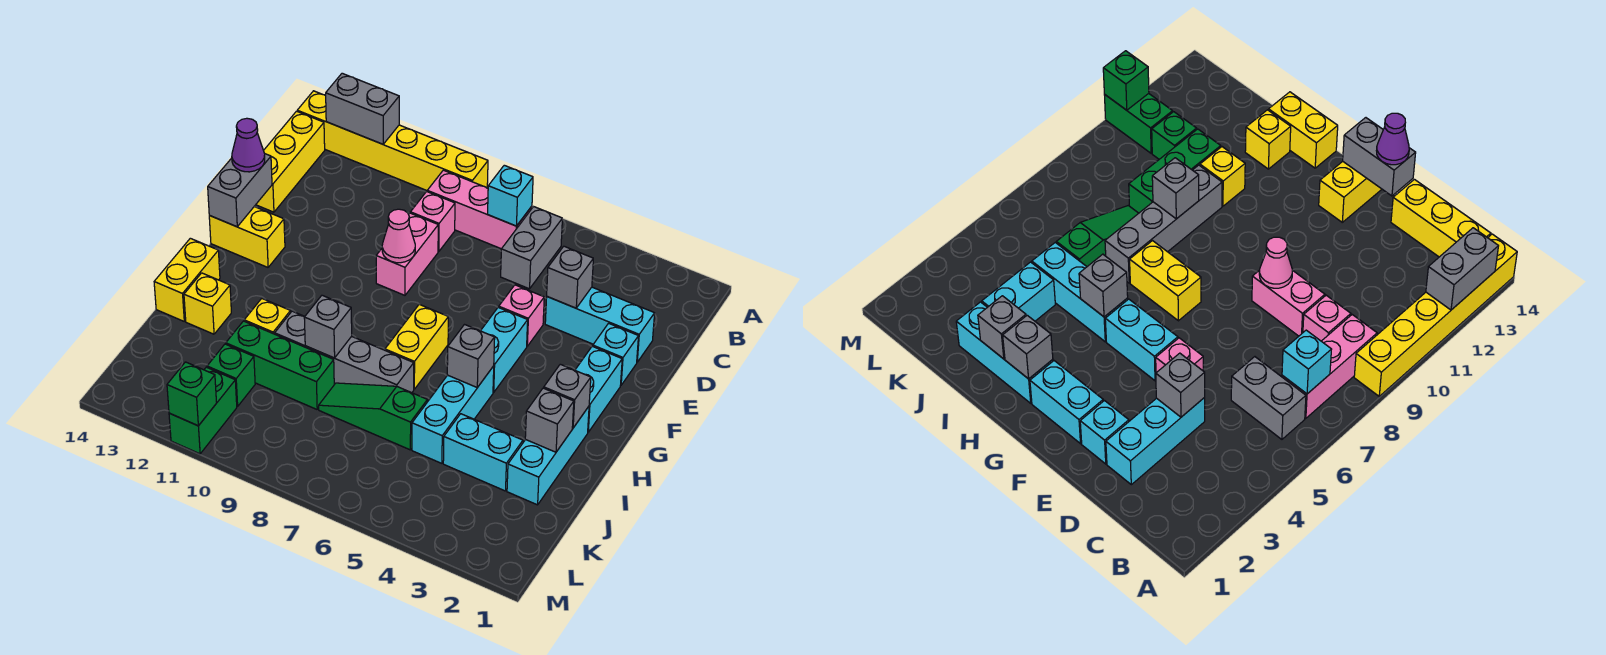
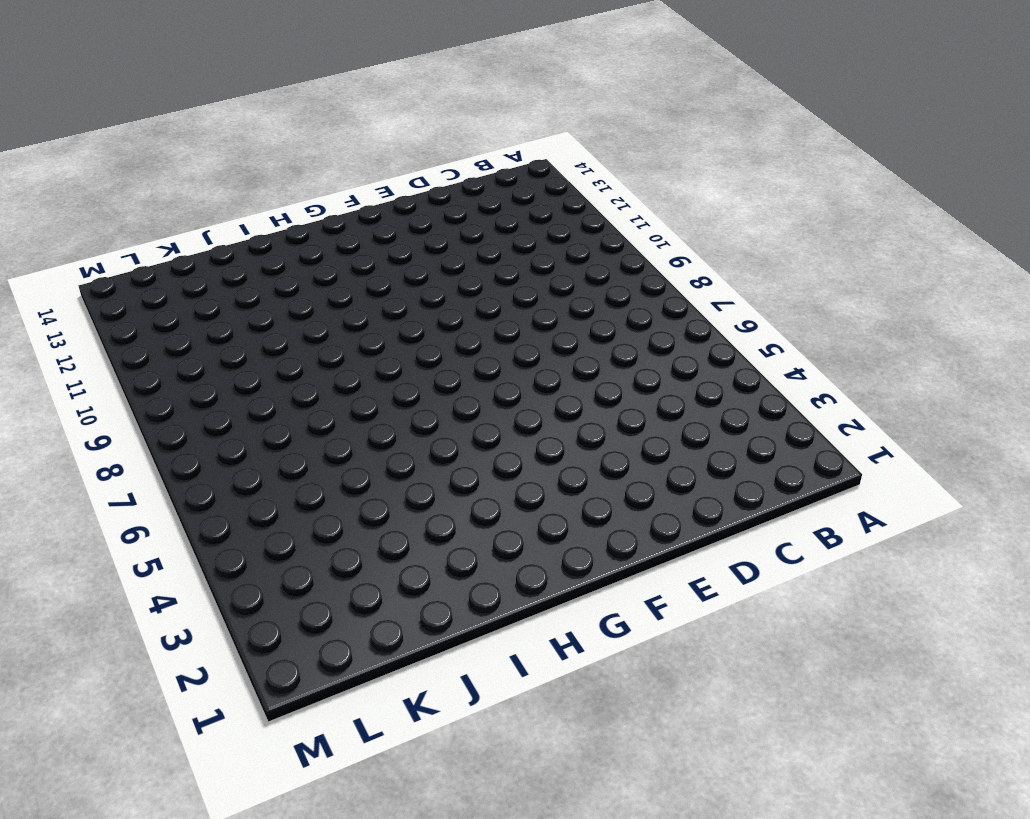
none -> yellow 1x6 brick [297,91,488,190]
none -> grey 1x2 brick [501,206,562,289]
none -> pink 1x3 brick [427,170,532,249]
none -> yellow 1x3 brick [256,111,325,212]

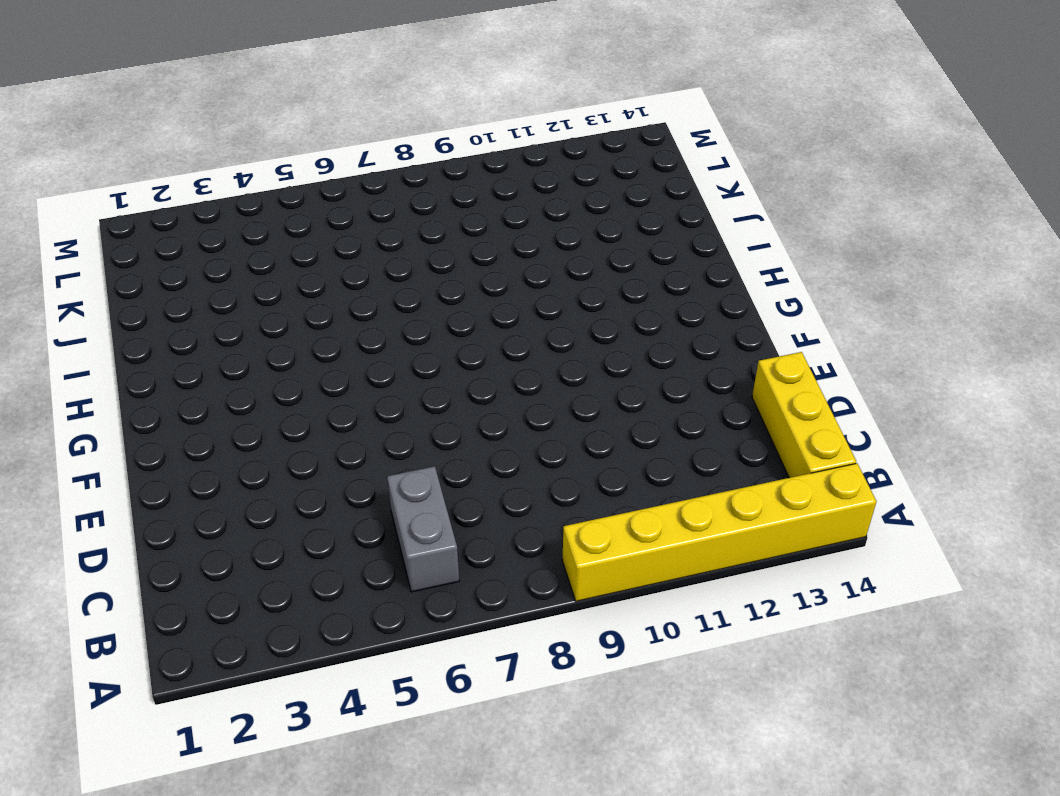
none -> pink 1x3 brick [427,170,532,249]
none -> pink 1x1 brick [410,192,455,252]
none -> cyan 1x3 brick [545,287,655,362]
none -> pink 1x2 brick [376,213,438,295]

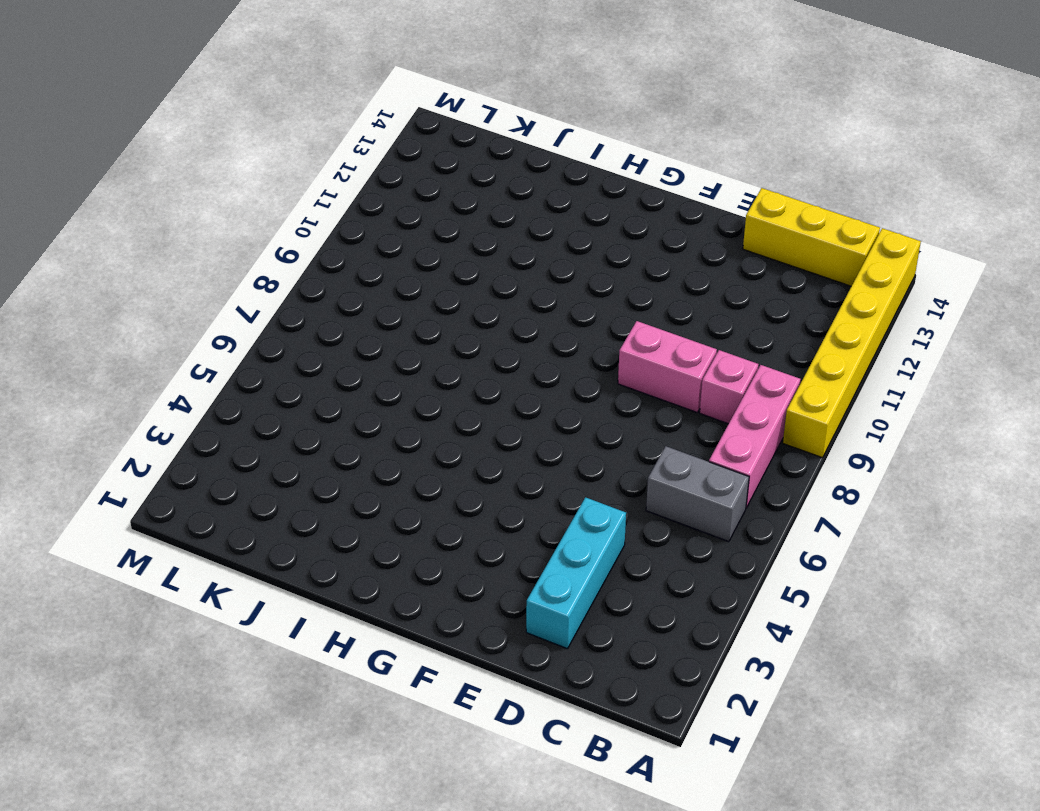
none -> cyan 1x1 brick [593,323,638,385]
none -> pink 1x1 brick [499,285,544,346]
none -> cyan 1x2 brick [575,346,622,432]
none -> cyan 1x2 brick [481,307,528,392]

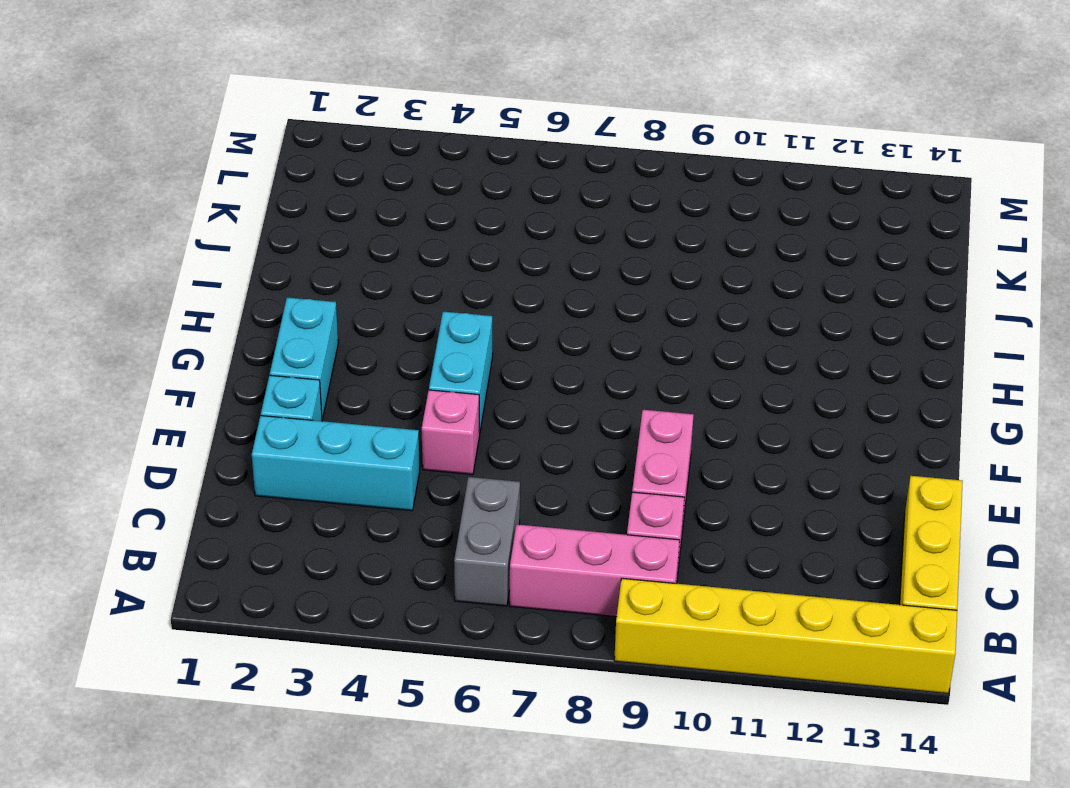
none -> yellow 1x2 brick [209,206,285,267]
none -> yellow 1x2 brick [385,304,448,389]
none -> cyan 1x3 brick [507,407,589,505]
none -> cyan 1x3 brick [412,366,494,463]

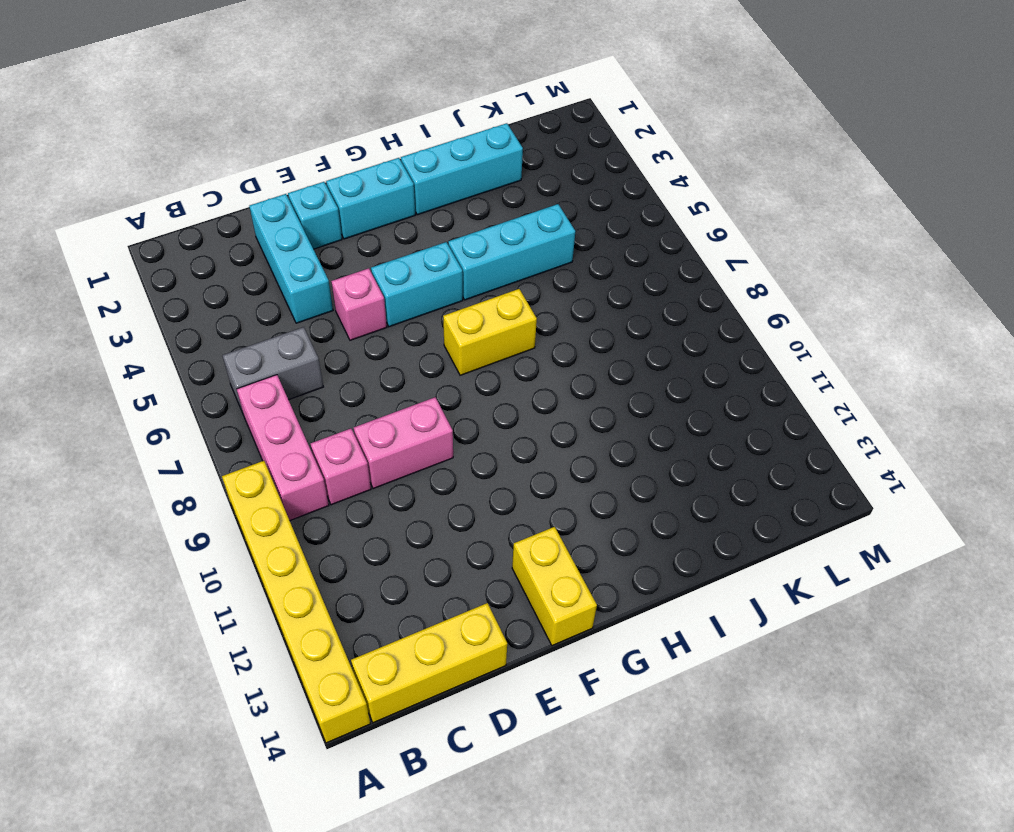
none -> yellow 1x2 brick [154,238,220,321]
none -> grey 1x4 brick [275,311,414,393]
none -> yellow 1x1 brick [244,299,291,334]
none -> yellow 1x1 brick [184,273,231,334]

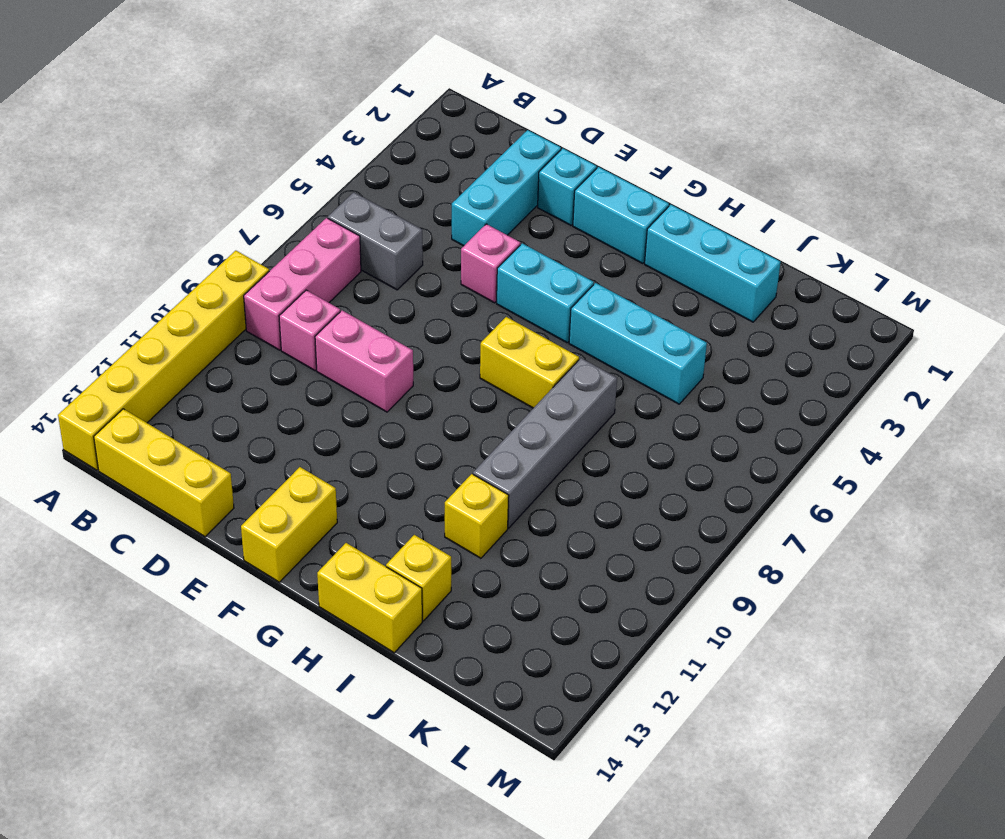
none -> cyan 1x2 brick [443,414,523,491]
none -> green 1x3 slope [319,383,427,450]
none -> green 1x3 brick [226,321,334,409]
none -> green 1x1 brick [207,344,255,406]

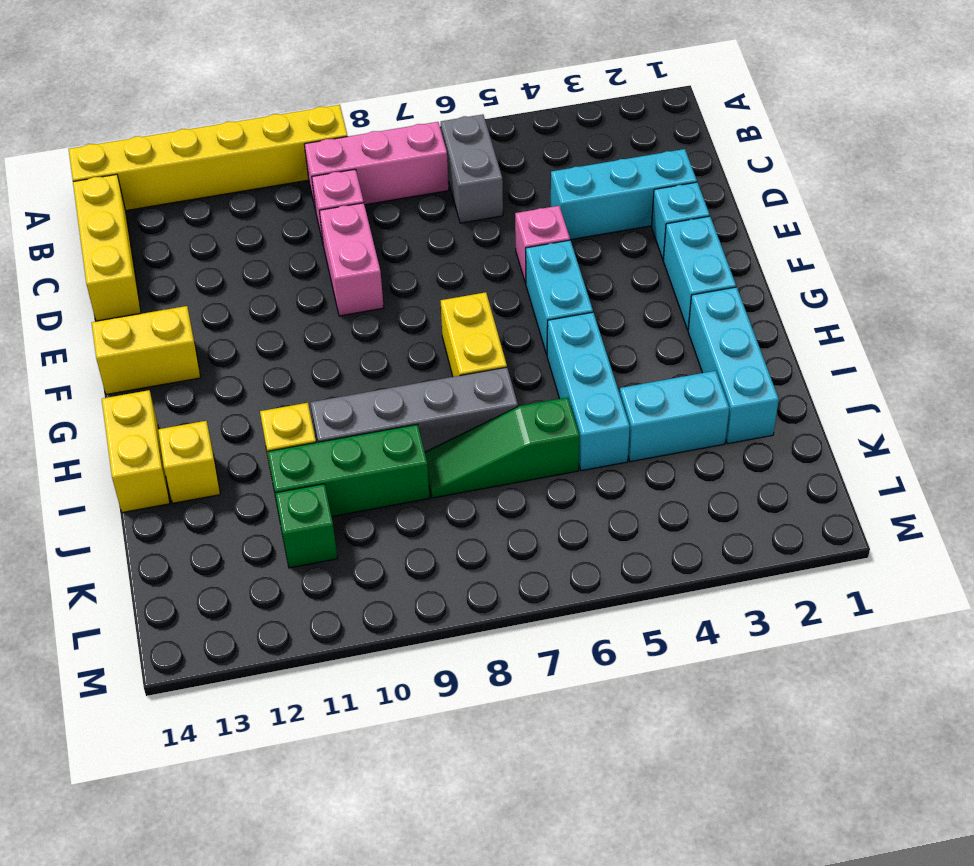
none -> green 1x2 brick [169,367,237,454]
none -> grey 1x2 brick [326,73,399,144]
none -> cyan 1x1 brick [488,165,533,226]
none -> grey 1x1 brick [547,246,593,308]

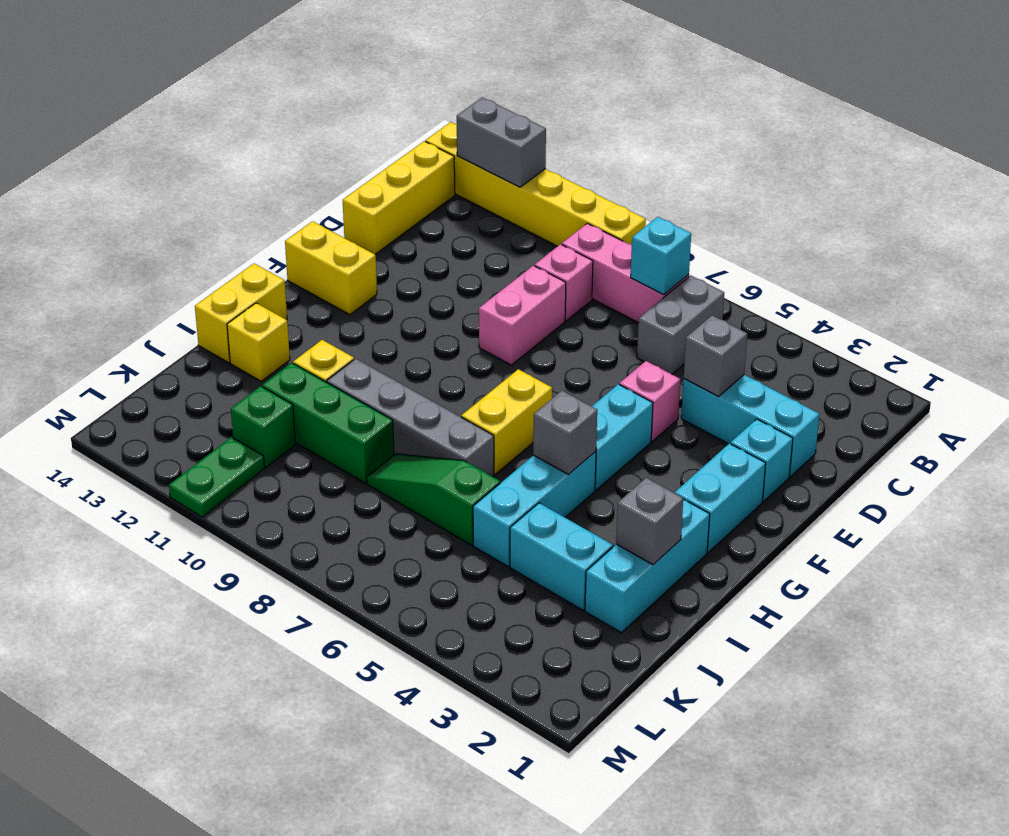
green 1x2 plate [169,437,264,517] -> green 1x2 brick [169,367,237,454]
none -> pink 1x1 cone [382,209,415,263]
none -> grey 1x2 brick [208,154,272,227]
none -> grey 1x1 brick [544,364,591,428]
none -> grey 1x1 brick [304,295,352,358]

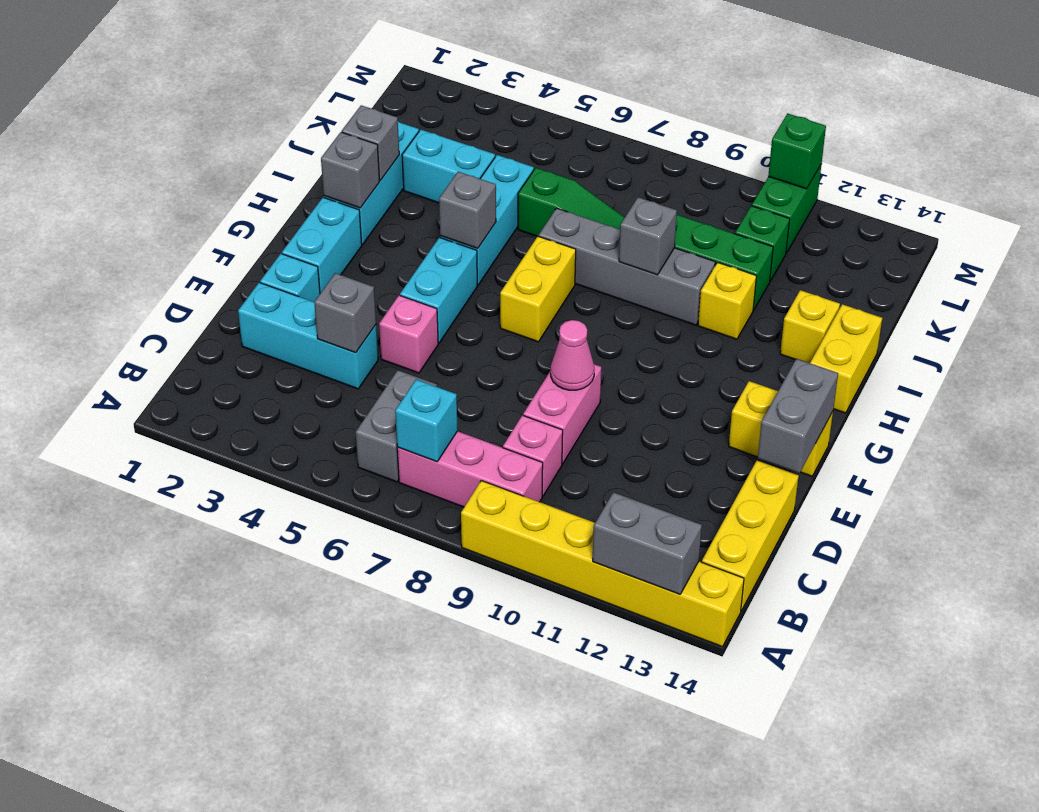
none -> purple 1x1 cone [232,118,265,172]

